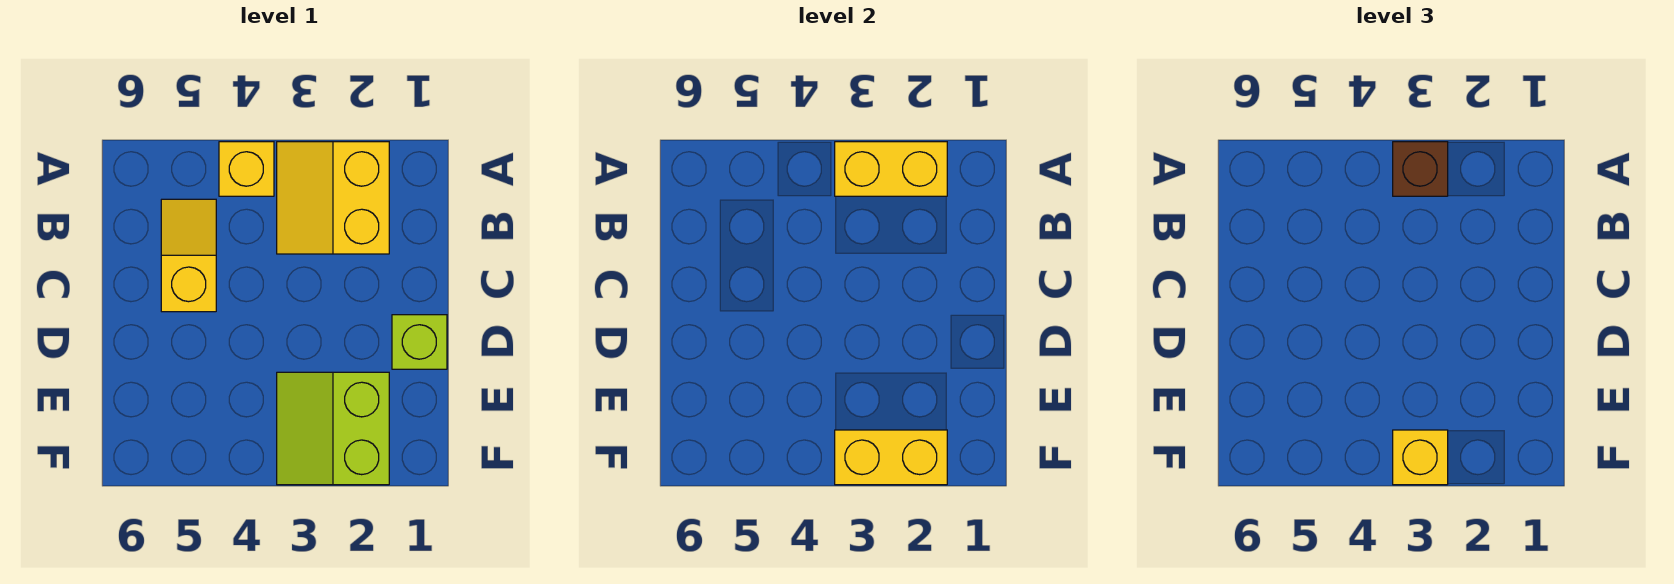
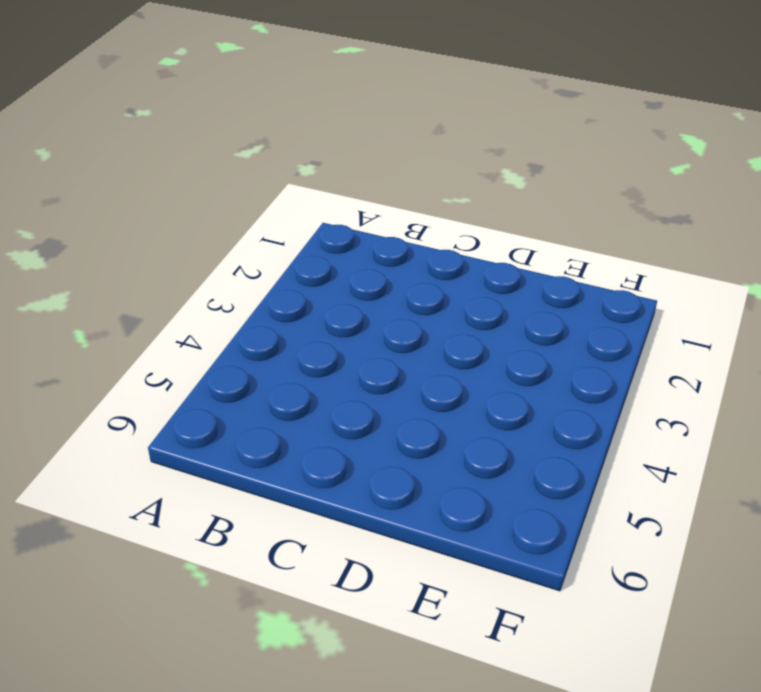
none -> yellow 2x2 slope [277,142,389,254]
none -> yellow 1x1 brick [219,142,274,196]

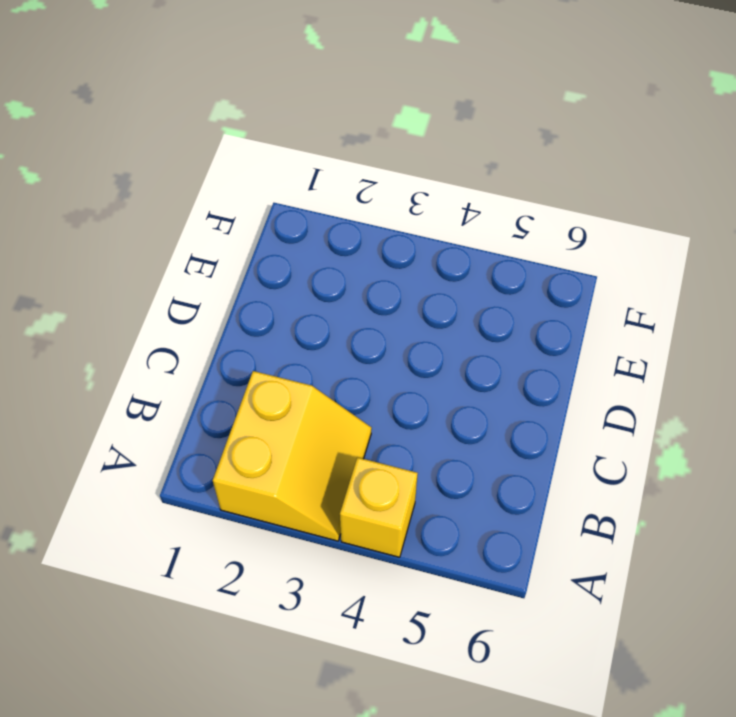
none -> yellow 1x2 slope [161,199,216,312]
none -> lime 1x1 brick [392,315,447,369]

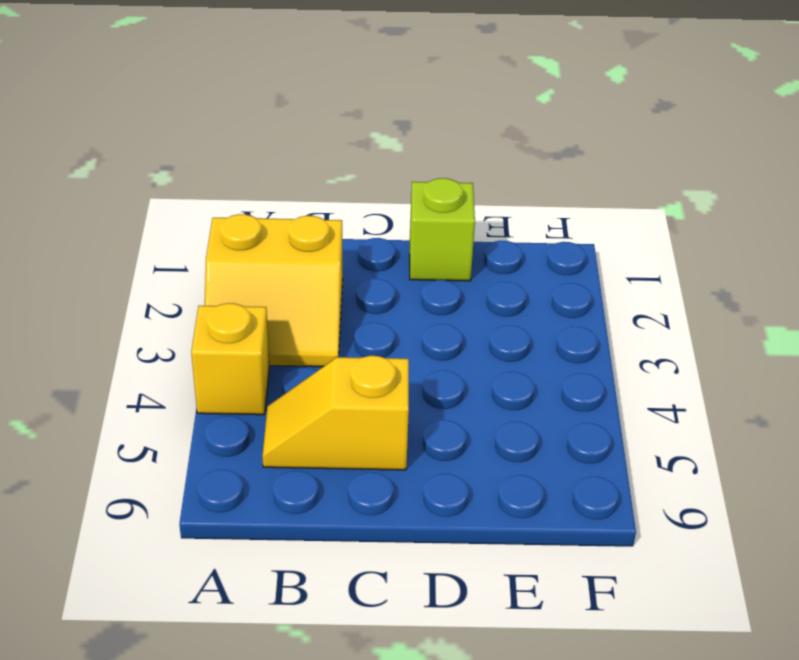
none -> lime 2x2 slope [277,372,389,485]
none -> yellow 1x2 brick [835,142,947,196]

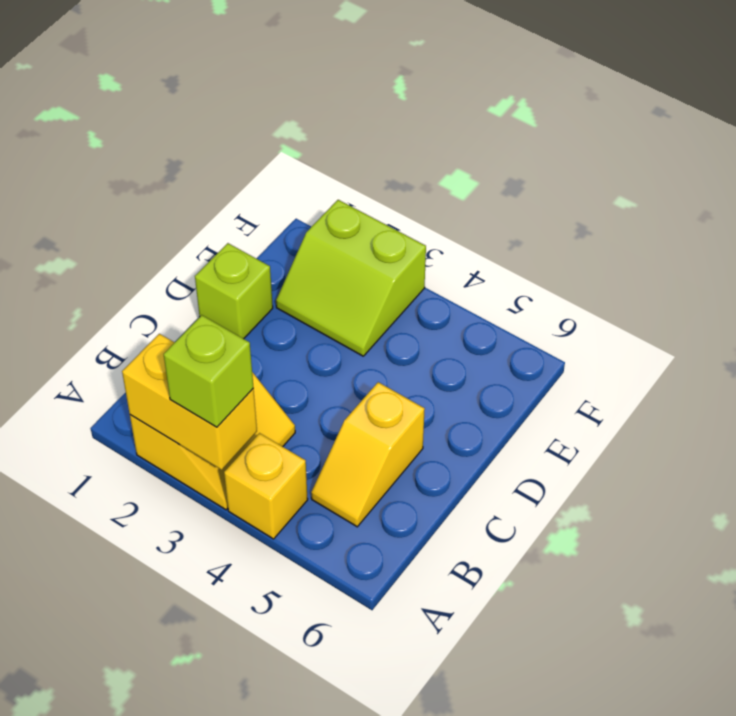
lime 1x1 brick [164,315,254,427] -> brown 1x1 brick [1393,142,1448,196]
lime 2x2 slope [276,200,426,356] -> lime 2x2 slope turned to [277,372,389,485]
none -> yellow 1x2 brick [835,430,947,485]
none -> yellow 1x1 brick [1393,430,1448,485]

